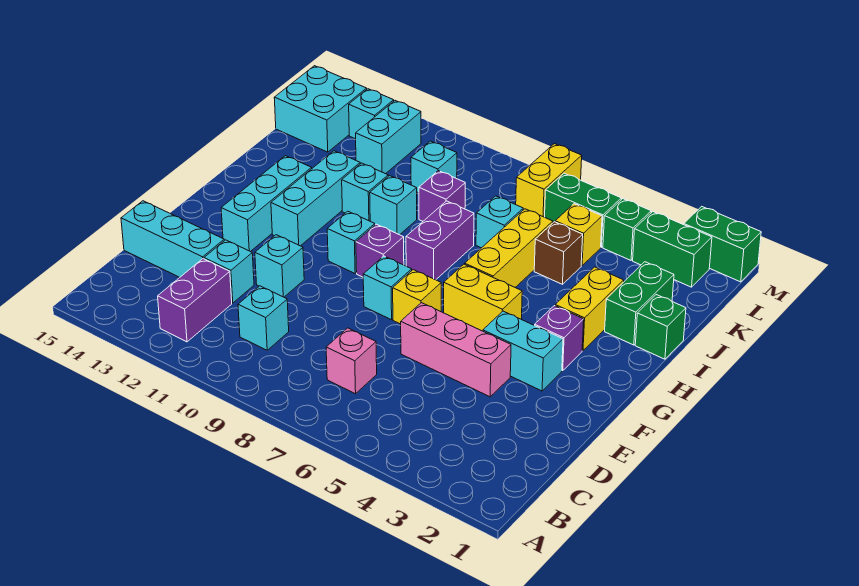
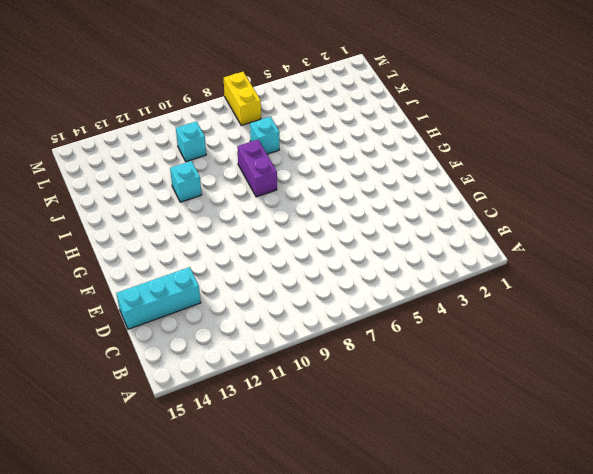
none -> purple 1x2 brick [158,259,232,342]
none -> pink 1x1 brick [326,328,377,394]
none -> cyan 1x1 brick [238,286,289,350]
none -> cyan 1x1 brick [204,240,254,303]

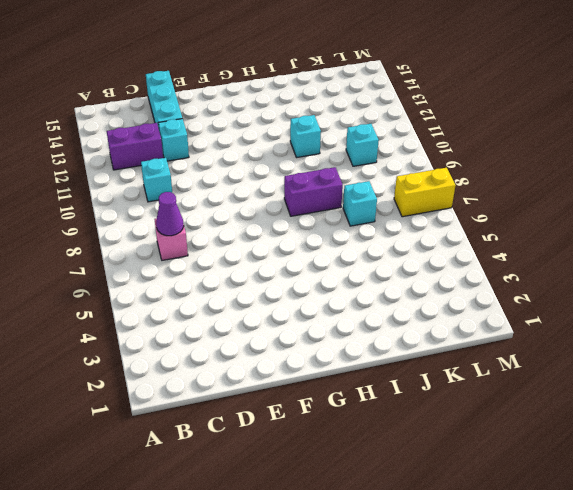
purple 1x1 cone [156,192,184,236] -> none
none -> pink 1x3 brick [401,303,511,397]
none -> cyan 1x1 brick [255,235,304,297]
none -> cyan 1x2 brick [483,311,563,391]
none -> yellow 1x1 brick [393,270,441,324]

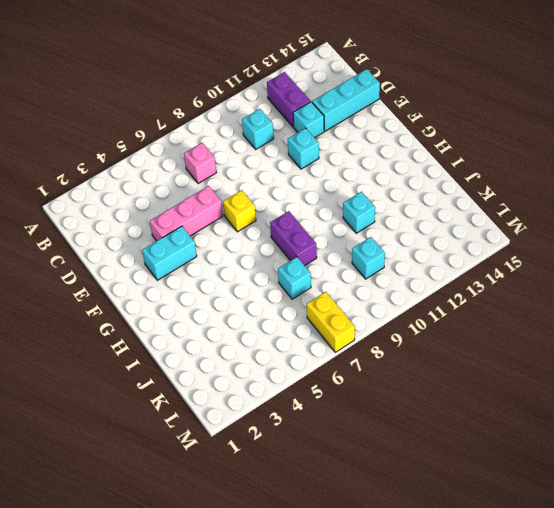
none -> cyan 1x1 brick [363,256,412,320]
none -> cyan 1x3 brick [221,156,312,252]
none -> purple 1x1 brick [535,306,584,371]
none -> yellow 1x2 brick [444,264,522,331]

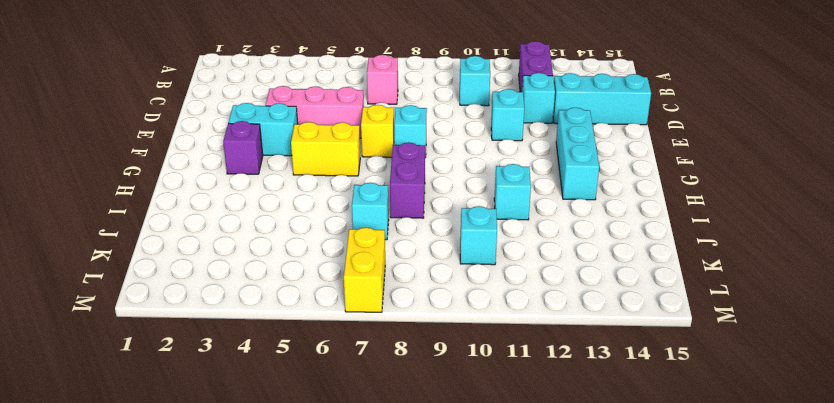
none -> purple 1x1 brick [356,224,404,277]
none -> cyan 1x1 brick [327,211,375,273]
none -> cyan 1x3 brick [271,151,360,246]
none -> yellow 1x2 brick [555,267,624,351]

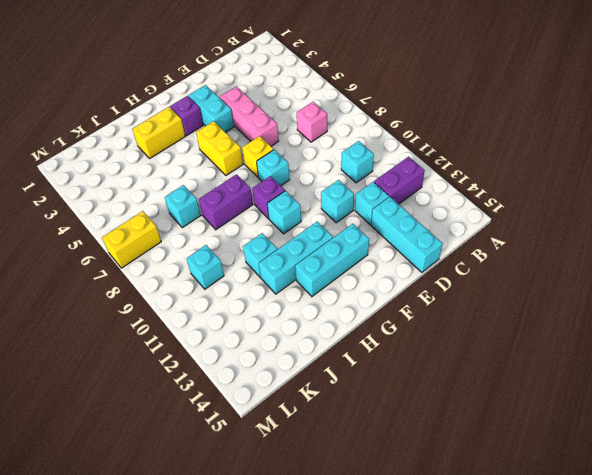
none -> yellow 1x3 brick [465,209,553,287]
none -> green 1x1 brick [635,295,686,359]
none -> green 1x2 brick [605,262,674,345]
none -> cyan 1x1 brick [370,176,417,235]

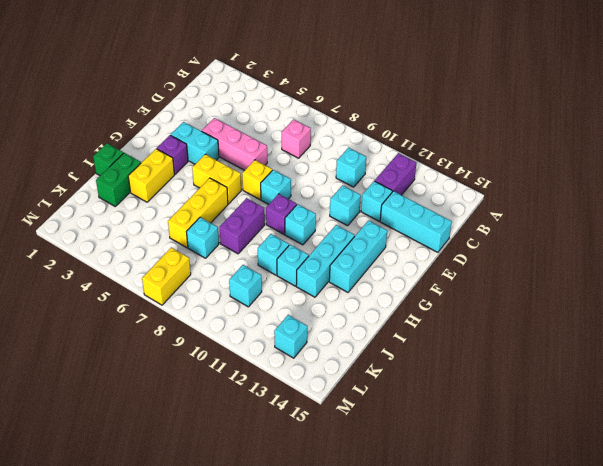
none -> brown 1x1 brick [534,222,583,284]
none -> purple 1x1 brick [419,171,465,221]
none -> yellow 1x1 brick [555,204,602,266]
none -> cyan 1x2 brick [356,101,421,174]

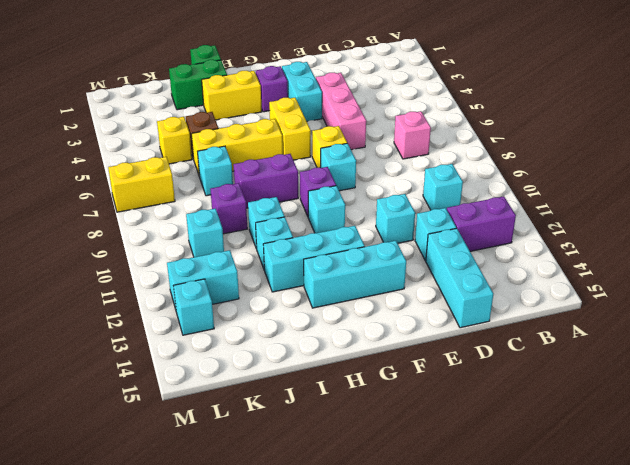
none -> cyan 2x2 brick [274,66,367,152]
none -> green 1x2 brick [633,212,712,287]
none -> green 1x1 brick [603,199,651,260]
none -> green 1x2 brick [545,173,621,247]

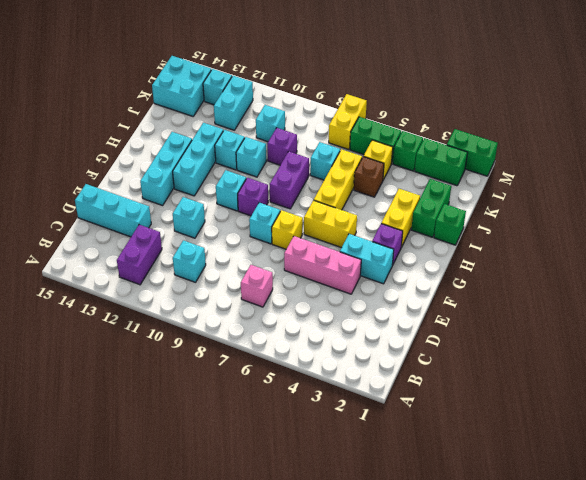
none -> cyan 1x1 brick [204,240,254,303]

